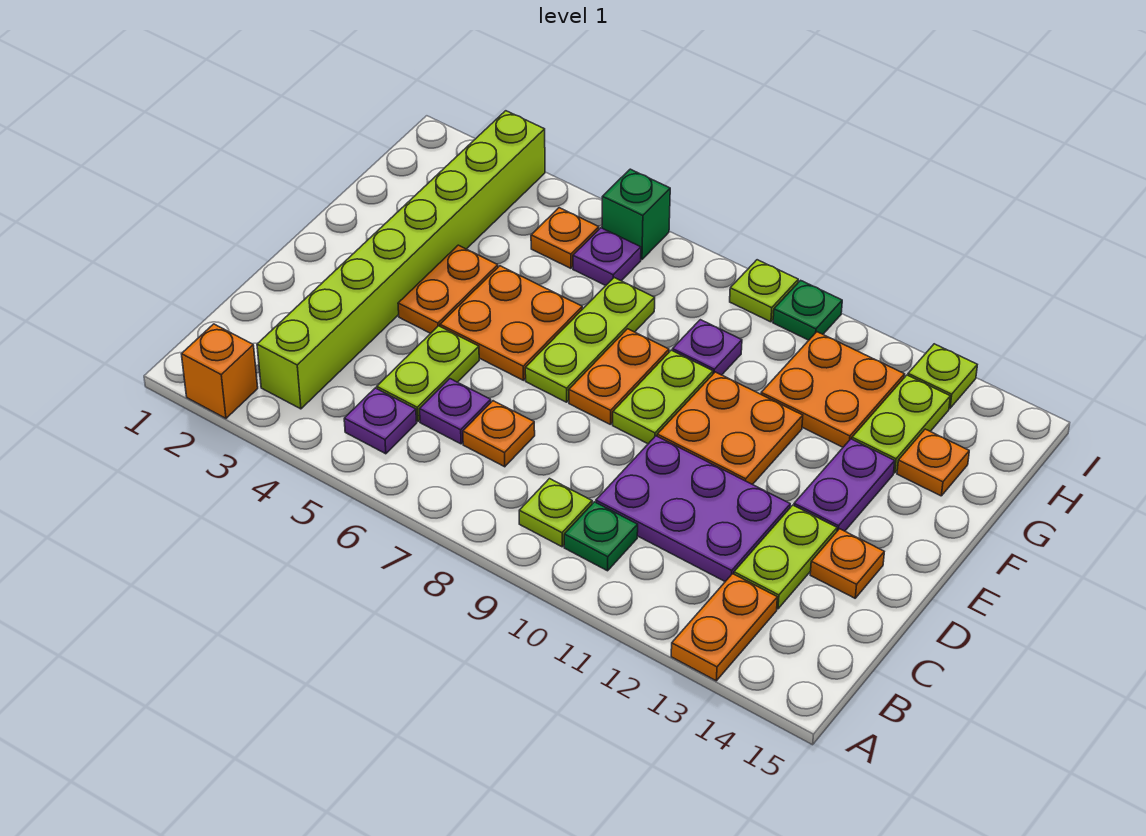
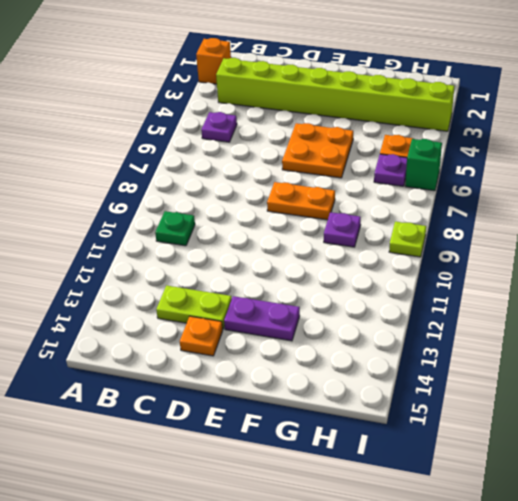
none -> orange 1x2 plate [671,574,777,681]
none -> lime 1x1 plate [519,479,592,547]
none -> lime 1x2 plate [377,326,479,421]

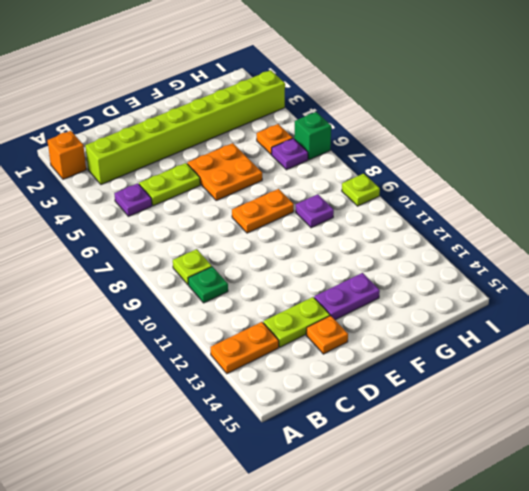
none -> purple 1x1 plate [420,379,491,444]
none -> orange 1x1 plate [463,401,535,467]
none -> purple 2x3 plate [596,436,790,582]

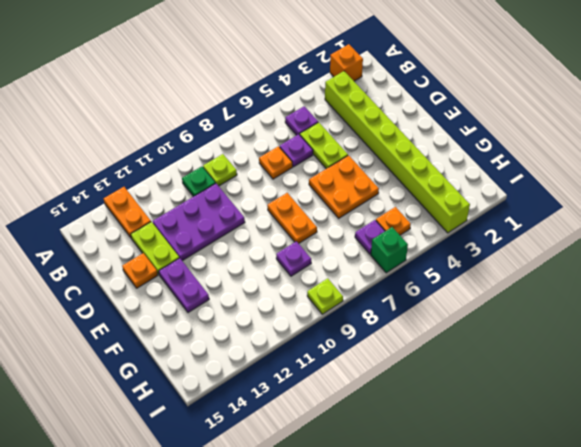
none -> orange 1x2 plate [398,245,498,333]
none -> lime 1x3 plate [525,278,655,402]
none -> lime 1x2 plate [613,350,713,444]

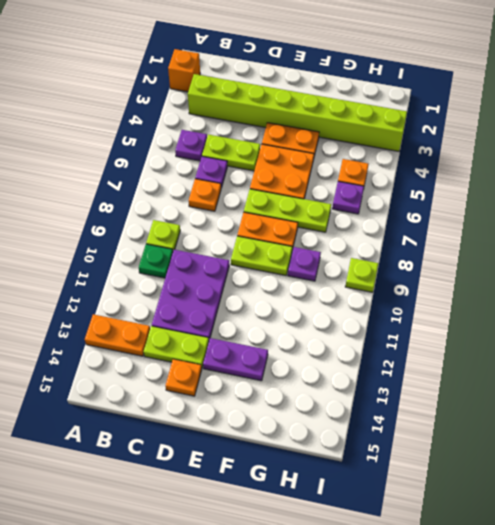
none -> orange 2x2 plate [657,372,803,485]
none -> orange 2x2 plate [761,332,905,447]
none -> lime 1x2 plate [852,375,950,473]

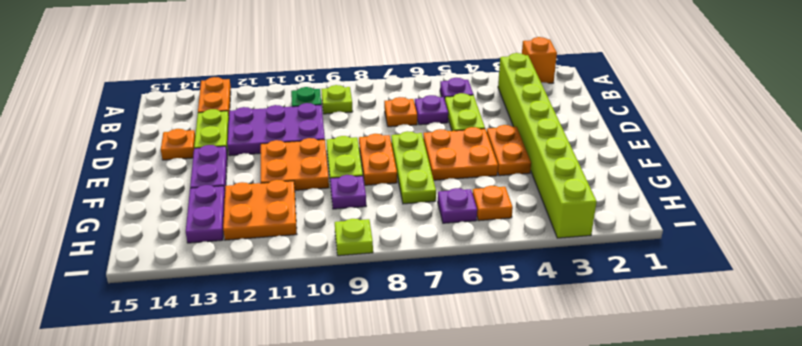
purple 1x2 plate [186,185,225,243] -> lime 1x2 plate [852,375,950,473]
none -> orange 1x1 plate [897,429,969,496]
none -> green 1x1 brick [602,169,670,260]
none -> green 1x1 plate [773,280,842,340]

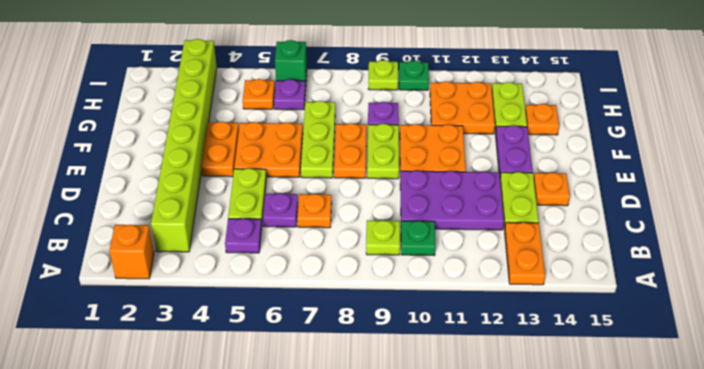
none -> lime 1x1 plate [908,344,977,408]

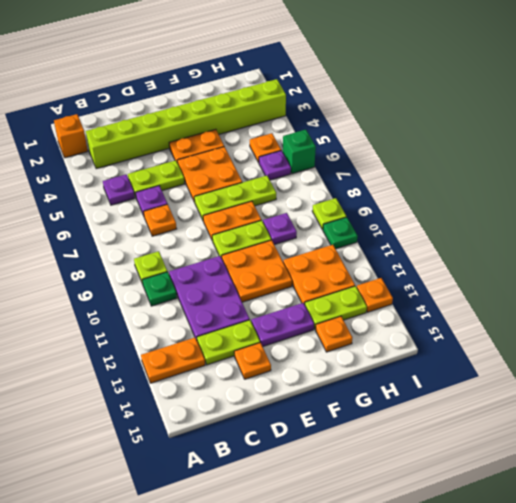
orange 1x1 plate [357,278,393,312] -> lime 1x1 plate [908,344,977,408]

